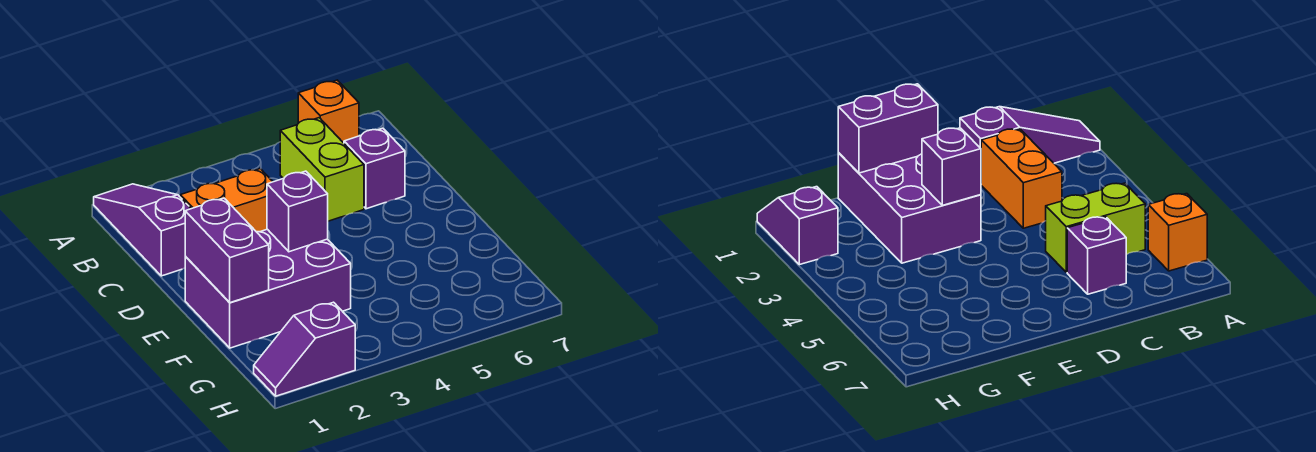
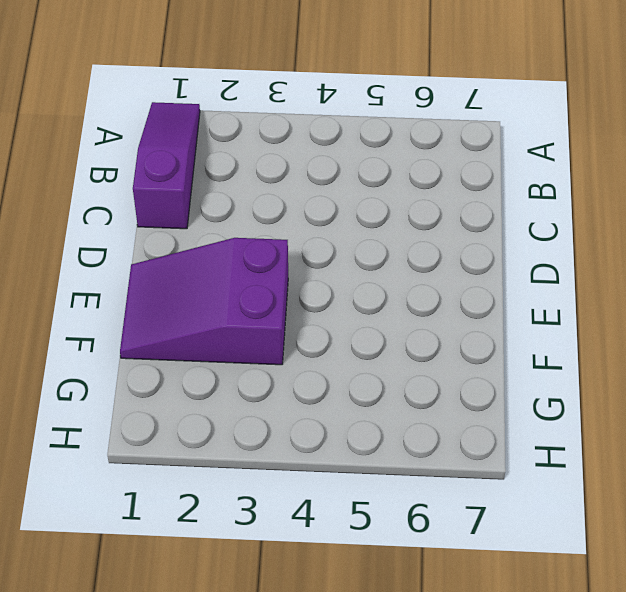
purple 2x3 slope [120,238,288,365] -> purple 2x3 brick [185,229,351,348]
none -> orange 1x1 brick [298,80,359,143]
none -> lime 1x2 brick [280,118,364,221]

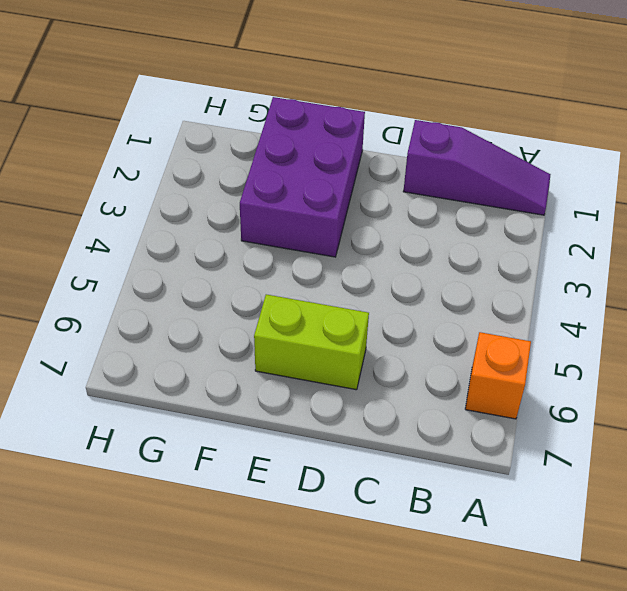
lime 1x2 brick [254,294,369,390] -> lime 1x2 brick moved to [280,118,364,221]
none -> orange 1x2 brick [180,169,273,232]
none -> purple 1x1 brick [344,128,405,209]

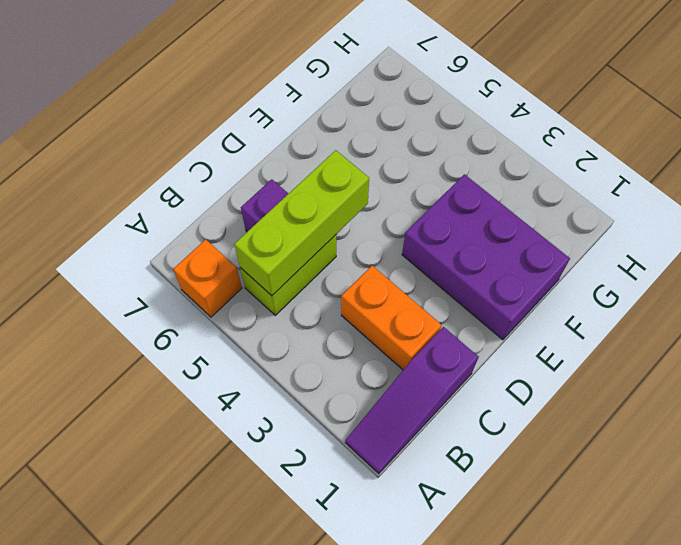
lime 1x3 brick [234,150,369,296] -> none
none -> purple 1x2 slope [254,302,355,396]
none -> purple 1x2 brick [185,198,269,303]

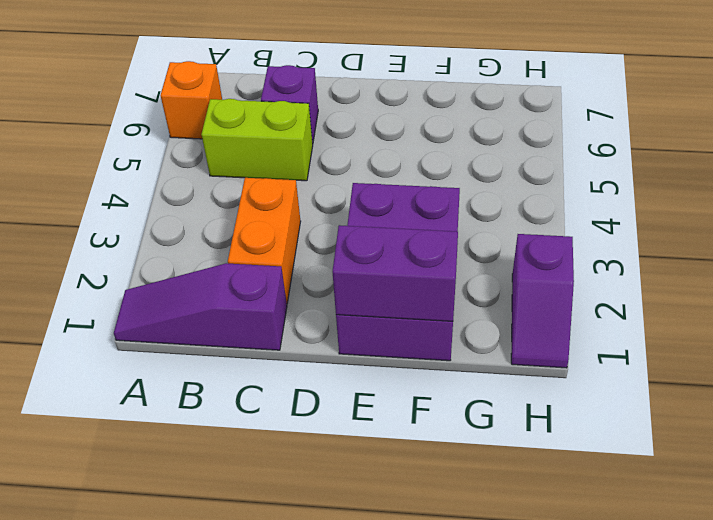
none -> purple 1x1 brick [267,171,328,252]

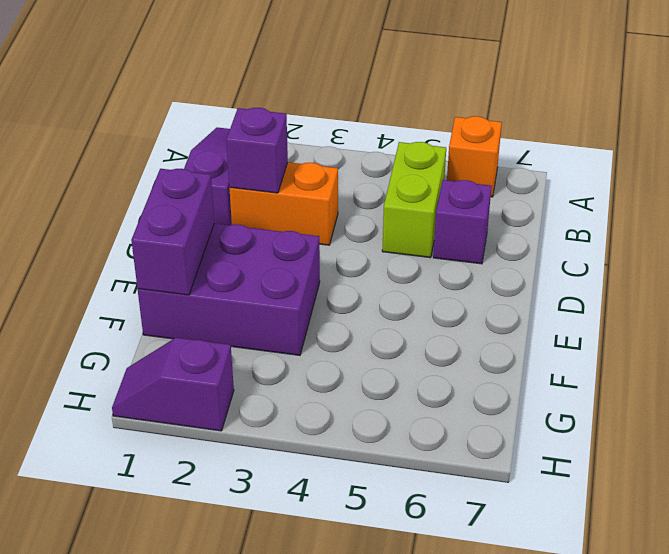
purple 1x1 brick [226,108,288,193] -> purple 1x1 brick moved to [267,171,328,252]

